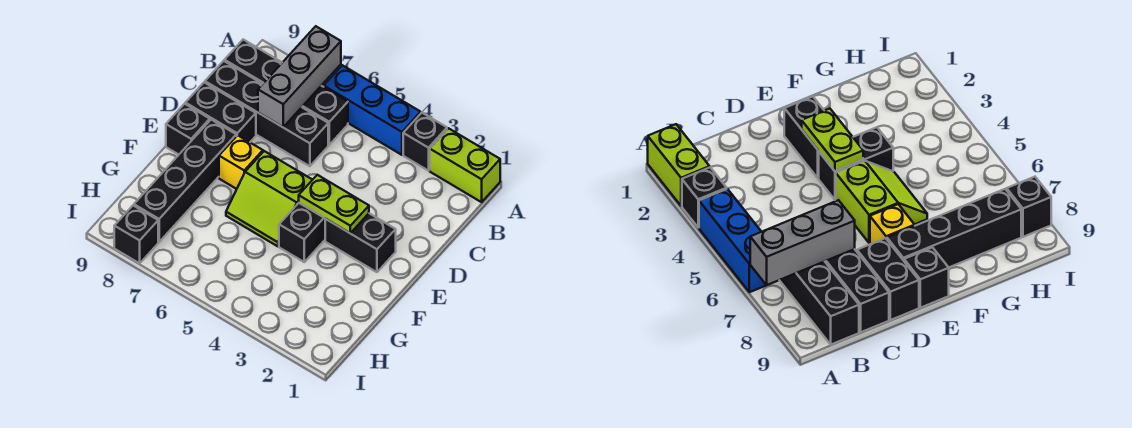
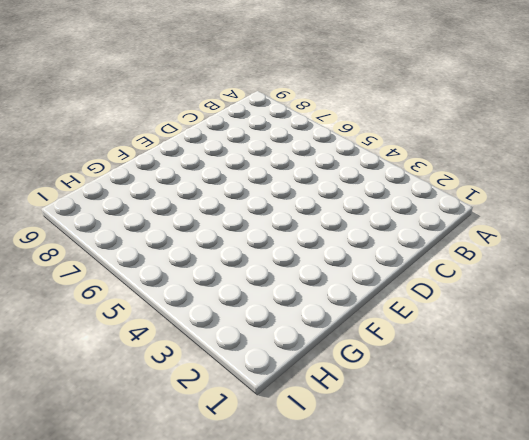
none -> lime 1x2 brick [430,128,500,202]
none -> black 1x1 brick [403,113,447,171]
none -> blue 1x3 brick [324,65,421,155]

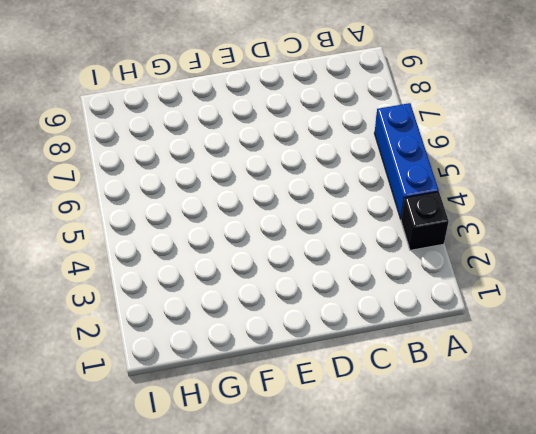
none -> lime 1x2 brick [430,128,500,202]
none -> black 1x4 brick [224,39,348,145]
none -> black 1x4 brick [205,61,328,166]

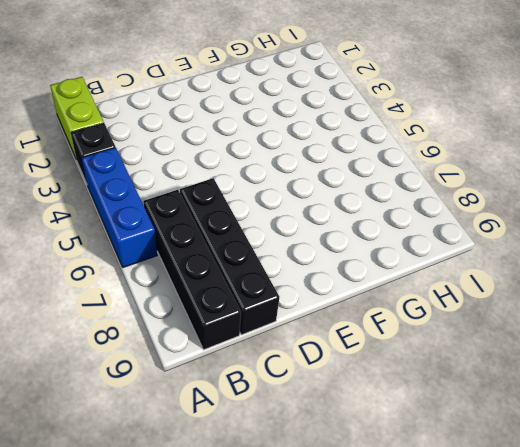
none -> black 1x2 brick [185,82,256,142]
none -> black 1x2 brick [325,213,396,272]
none -> black 1x2 brick [279,203,325,262]

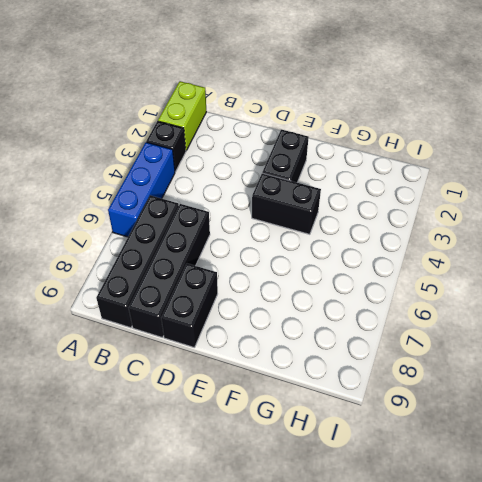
none -> lime 2x2 slope [226,151,312,246]
none -> yellow 1x1 brick [219,135,263,189]
none -> black 1x4 brick [134,120,236,242]

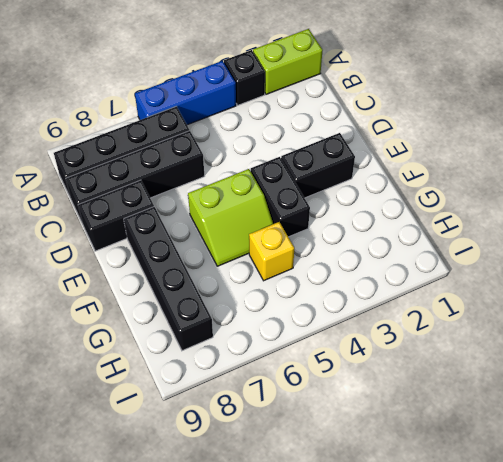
yellow 1x1 brick [249,222,294,281] -> yellow 1x1 brick moved to [219,135,263,189]
none -> black 1x1 brick [166,104,210,155]
none -> black 1x1 brick [114,205,158,263]
none -> grey 1x3 brick [258,26,341,127]

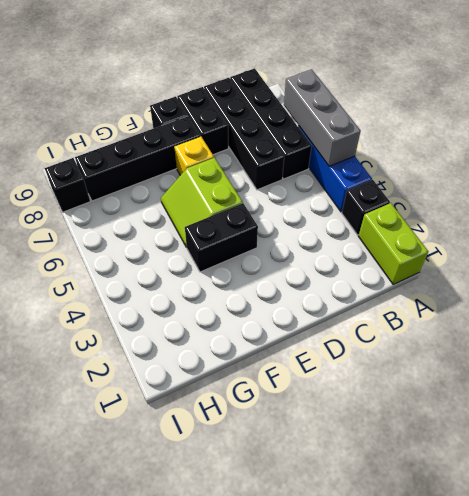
grey 1x3 brick [284,69,361,166] -> grey 1x3 brick turned to [258,26,341,127]
none -> black 1x2 brick [325,213,396,272]
none -> lime 1x2 plate [299,175,369,233]

